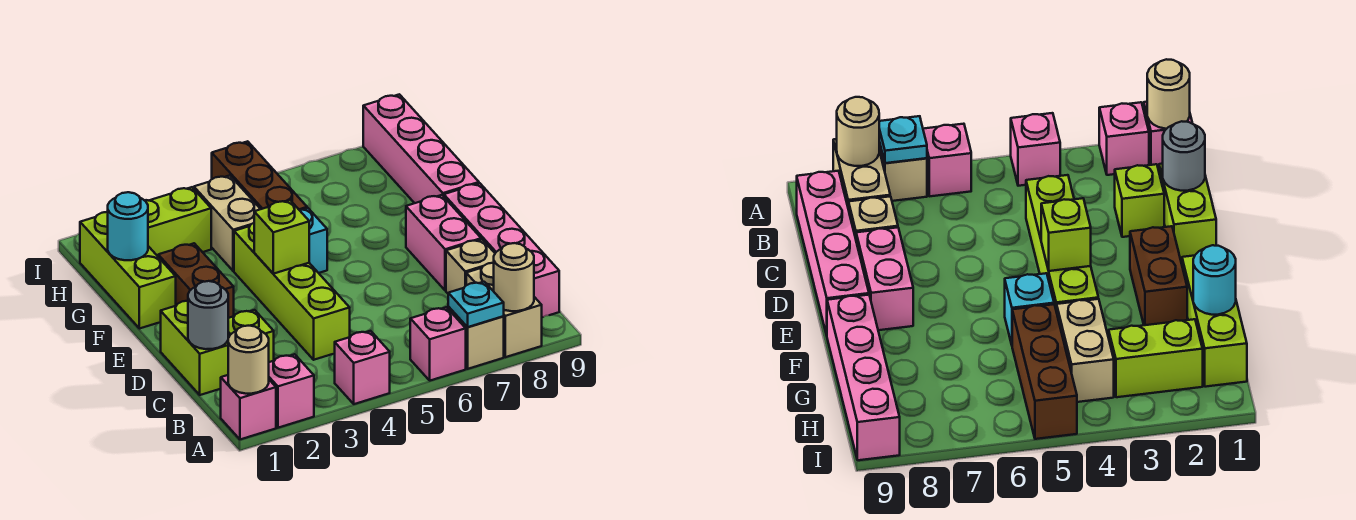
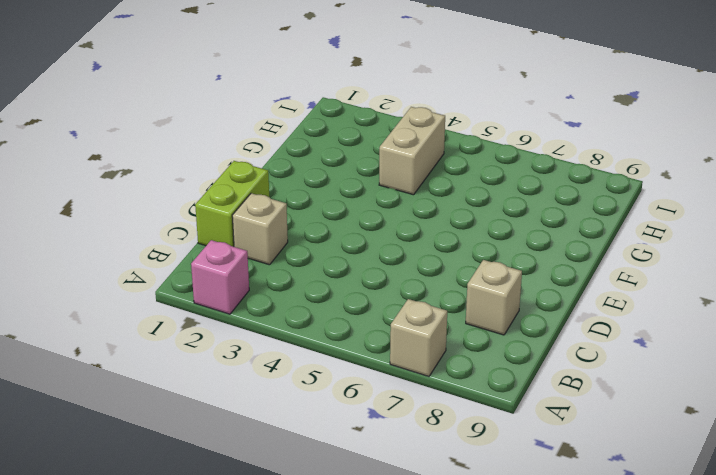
tan 1x1 brick [232,193,288,265] -> lime 1x1 brick [228,310,274,362]
none -> pink 1x1 brick [221,375,276,439]
none -> pink 1x1 brick [335,331,390,404]
none -> pink 1x1 brick [410,307,466,381]

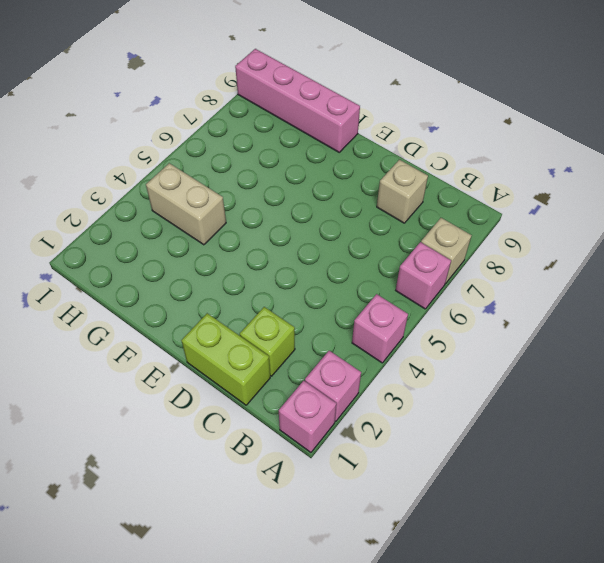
none -> tan 1x2 brick [466,263,542,357]
none -> pink 1x4 brick [444,183,559,317]
none -> lime 1x4 brick [234,223,350,360]

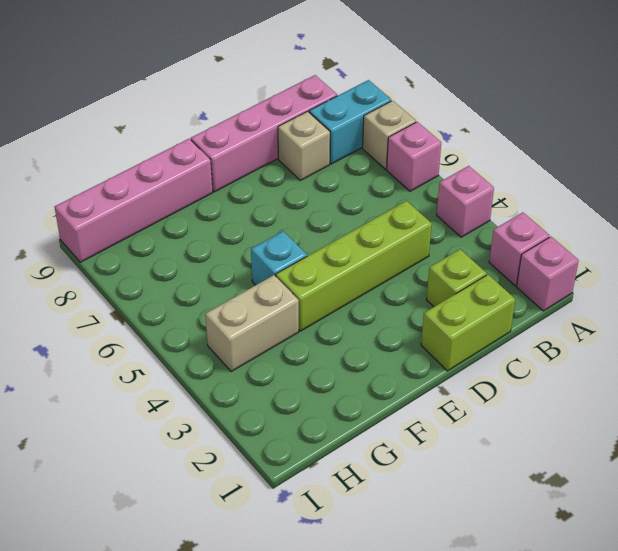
cyan 1x2 brick [309,80,391,164] -> tan 1x2 brick [466,263,542,357]
none -> pink 1x2 brick [406,195,481,291]
none -> brown 1x2 brick [158,243,234,318]
none -> lime 1x3 brick [80,212,176,329]

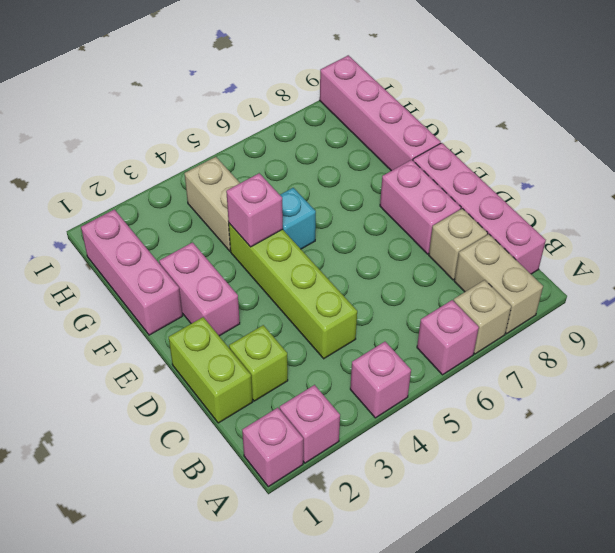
pink 1x2 brick [159,243,240,336] -> brown 1x2 brick [158,243,234,318]
pink 1x3 brick [81,209,182,335] -> lime 1x3 brick [80,212,176,329]
pink 1x1 brick [226,173,283,247] -> none
none -> brown 1x3 brick [212,141,307,210]
none -> lime 1x2 brick [145,187,211,256]
none -> tan 1x1 round brick [228,326,269,394]

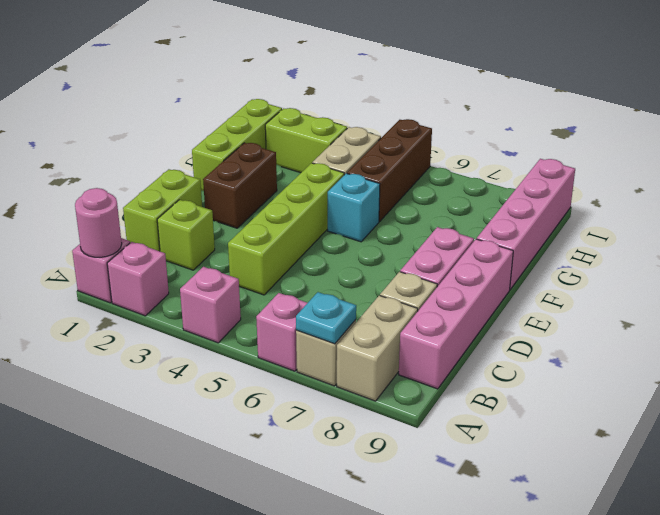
pink 1x1 round brick [75,188,122,257] -> tan 1x1 round brick [228,326,269,394]
none -> tan 1x1 round brick [494,243,534,311]
none -> grey 1x1 round brick [188,281,228,349]
none -> lime 1x1 brick [254,200,309,274]

